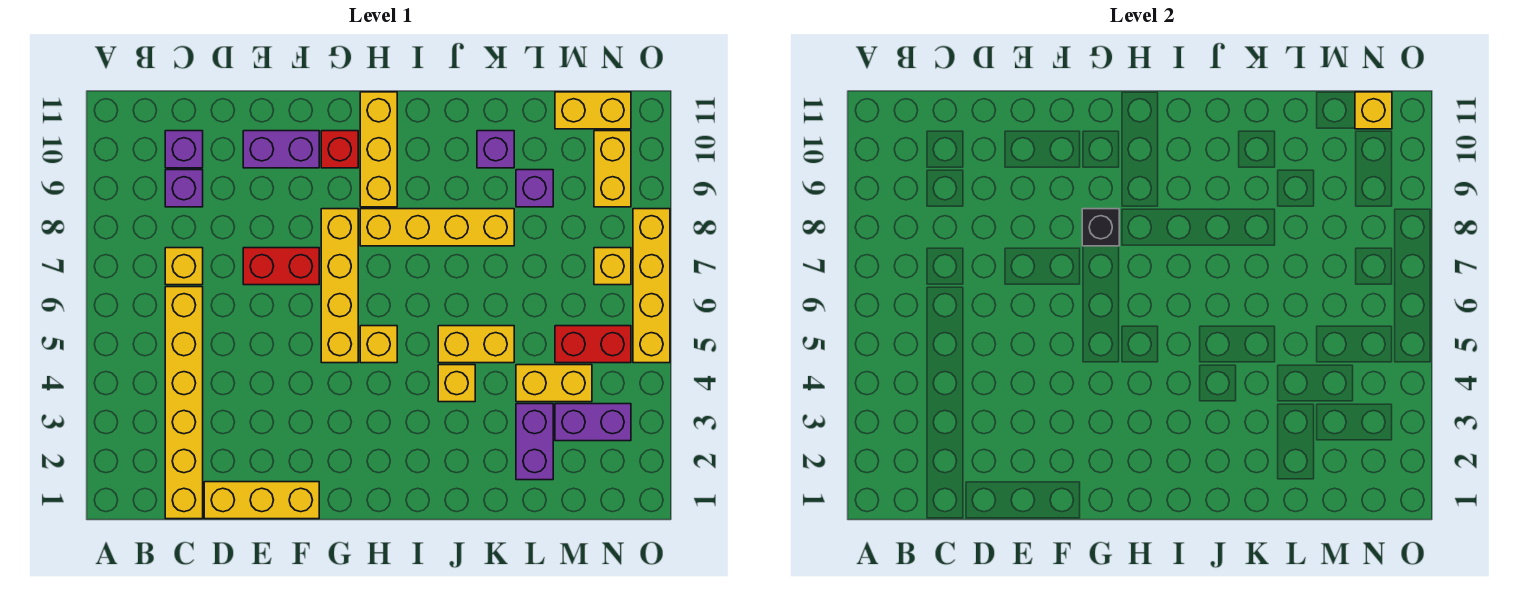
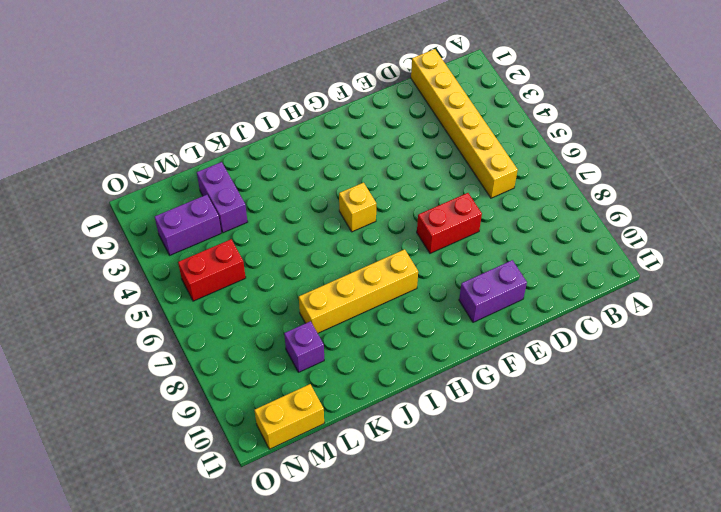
none -> yellow 1x1 brick [165,248,203,285]
none -> purple 1x1 brick [165,170,203,207]
none -> purple 1x1 brick [165,131,203,168]

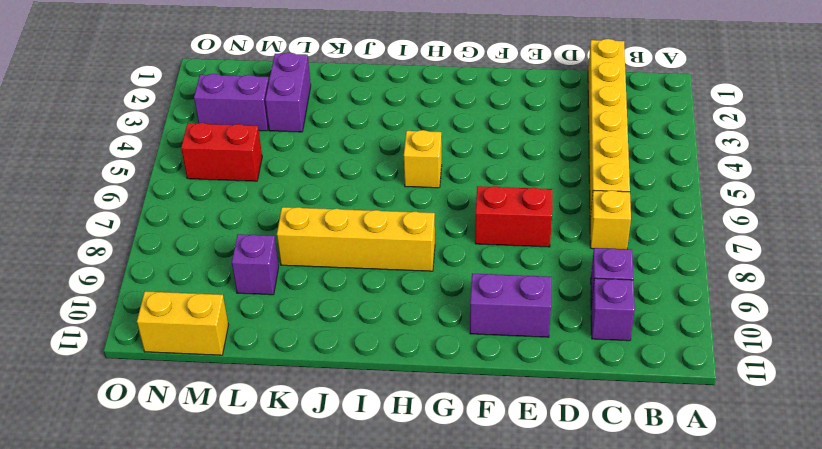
none -> yellow 1x3 brick [204,482,319,519]
none -> yellow 1x4 brick [321,209,358,363]
none -> red 1x1 brick [321,131,358,168]

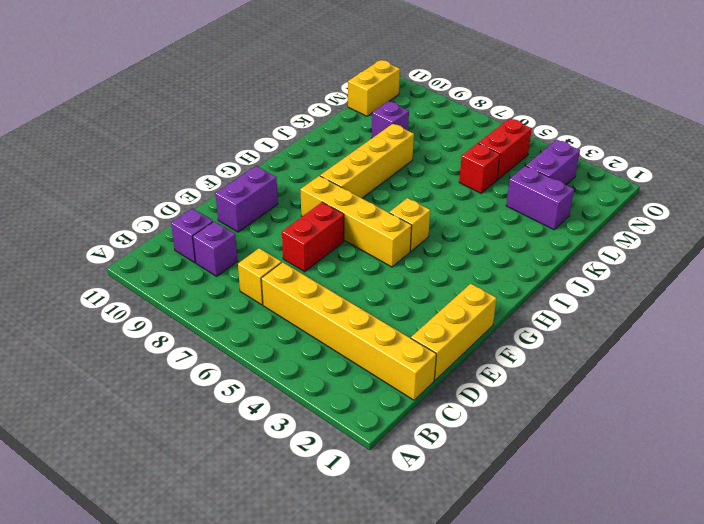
red 1x1 brick [459,143,500,193] -> red 1x1 brick moved to [321,131,358,168]
none -> yellow 1x3 brick [360,92,397,207]
none -> yellow 1x1 brick [438,365,475,402]
none -> yellow 1x2 brick [438,326,514,363]

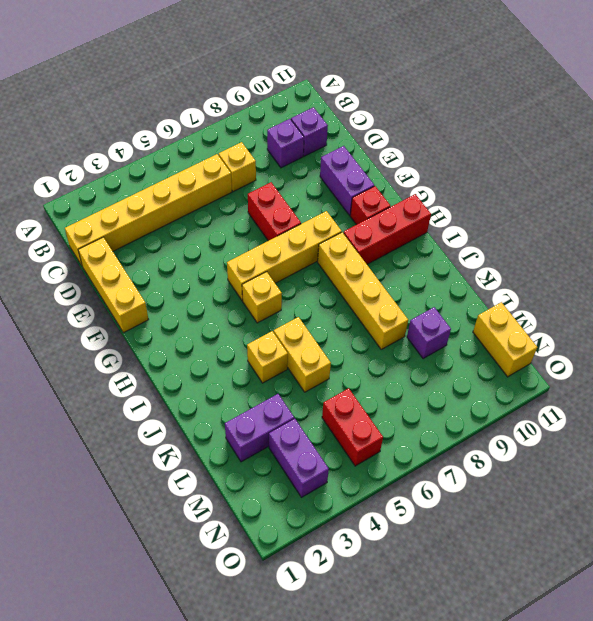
red 1x3 brick [344,194,431,264] -> yellow 1x3 brick [360,92,397,207]
none -> purple 1x1 brick [477,131,514,168]
none -> yellow 1x2 brick [516,365,592,402]
none -> yellow 1x1 brick [594,248,631,285]

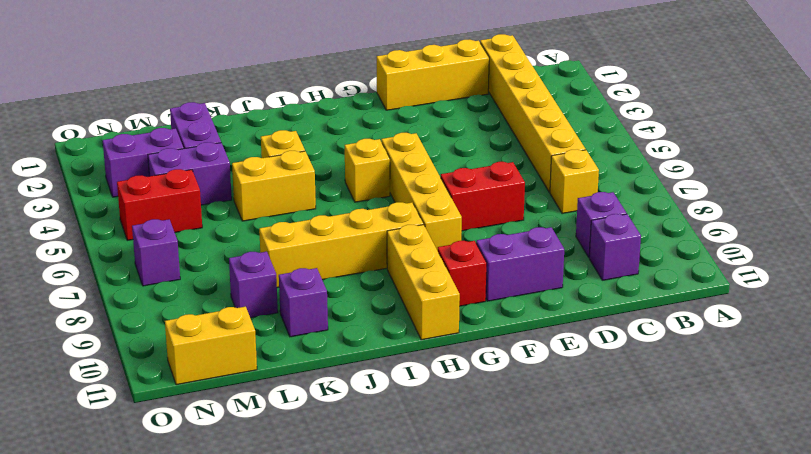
purple 1x2 brick [148,142,232,205] -> yellow 1x2 brick [516,365,592,402]
purple 1x1 brick [132,219,180,286] -> yellow 1x1 brick [594,248,631,285]
none -> yellow 1x2 brick [594,131,631,207]
none -> yellow 1x4 brick [633,209,670,363]
none -> black 1x1 brick [1082,209,1119,246]

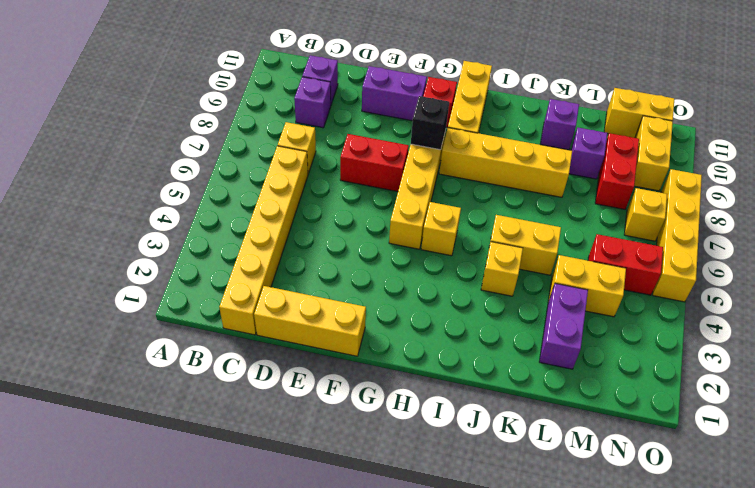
red 1x2 brick [595,133,639,209] -> none
none -> purple 1x2 brick [555,404,631,441]
none -> yellow 1x1 brick [1355,92,1392,129]

